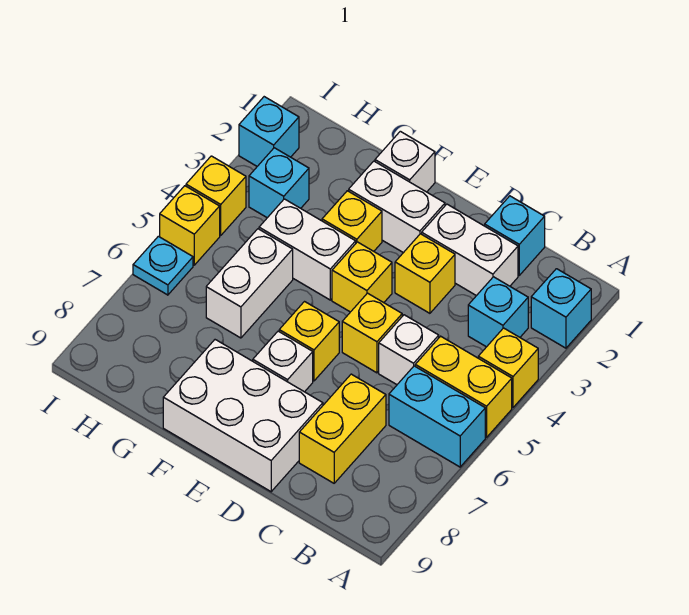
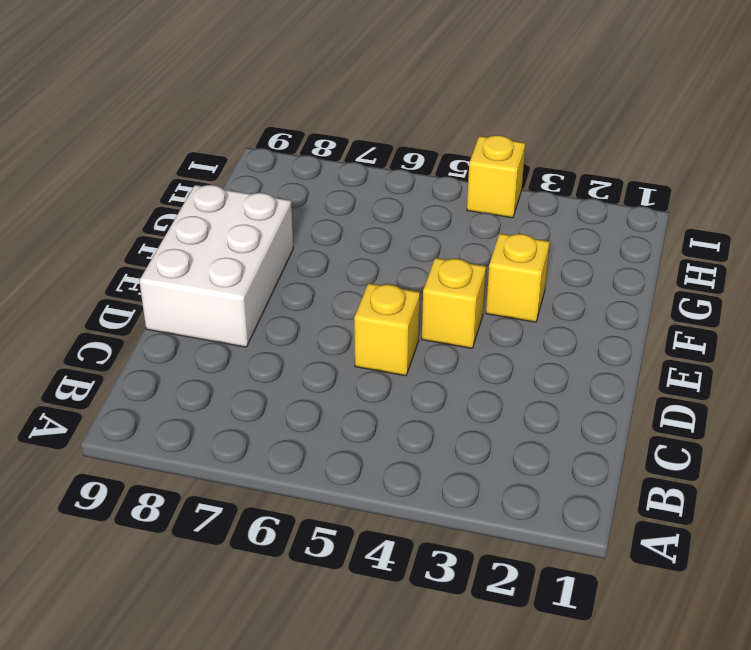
none -> cyan 1x1 brick [531,269,591,348]
none -> yellow 1x1 brick [478,328,538,408]
none -> yellow 1x2 brick [415,336,512,437]

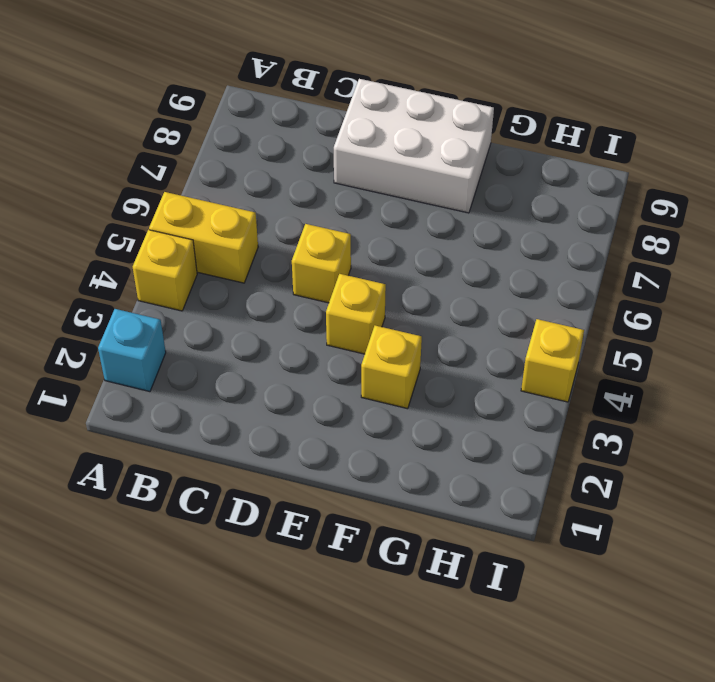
none -> cyan 1x2 brick [389,366,485,467]
none -> cyan 1x1 brick [468,277,528,347]
none -> cyan 1x1 brick [485,196,545,275]

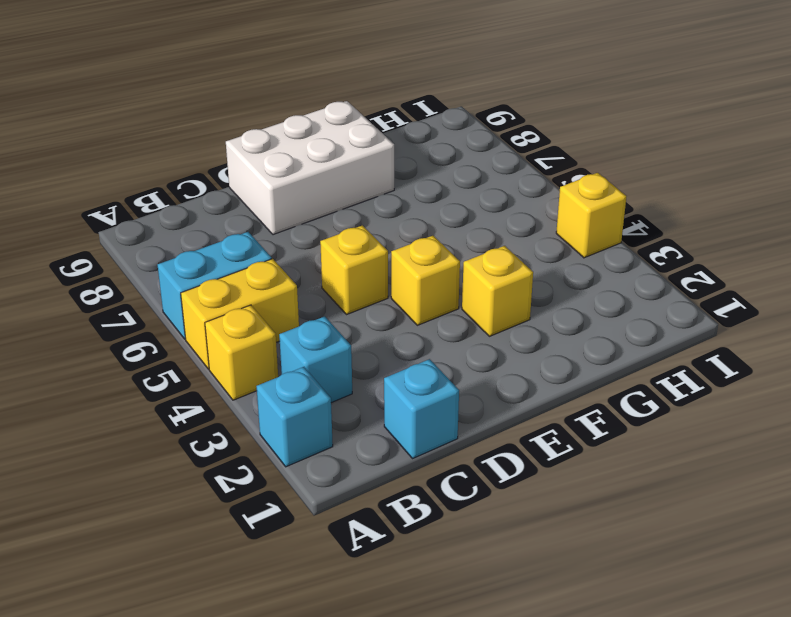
none -> white 1x2 brick [422,204,518,296]
none -> white 1x1 brick [379,315,439,385]
none -> yellow 1x2 brick [299,374,386,483]

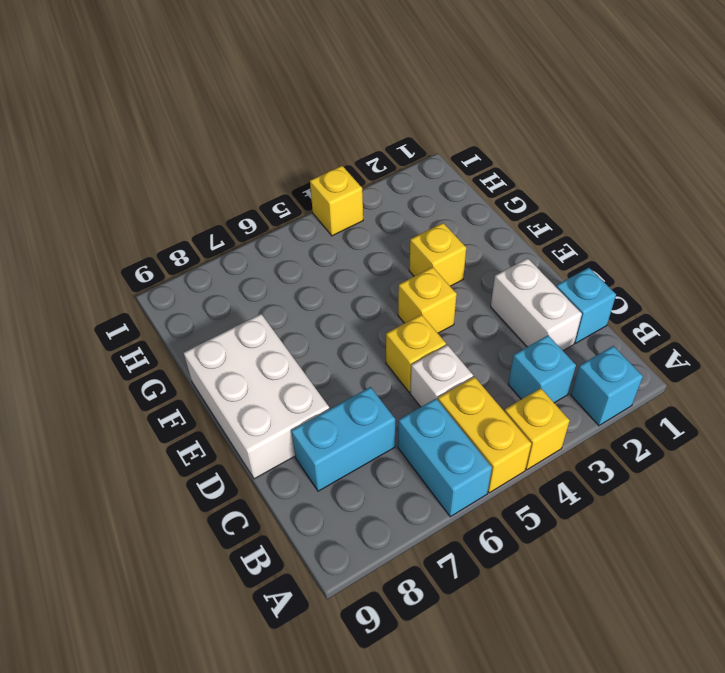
cyan 1x2 brick [291,387,395,491] -> yellow 1x2 brick [299,374,386,483]
none -> yellow 1x1 brick [395,234,455,313]
none -> white 1x2 brick [349,161,445,253]
none -> yellow 1x1 brick [279,302,339,381]

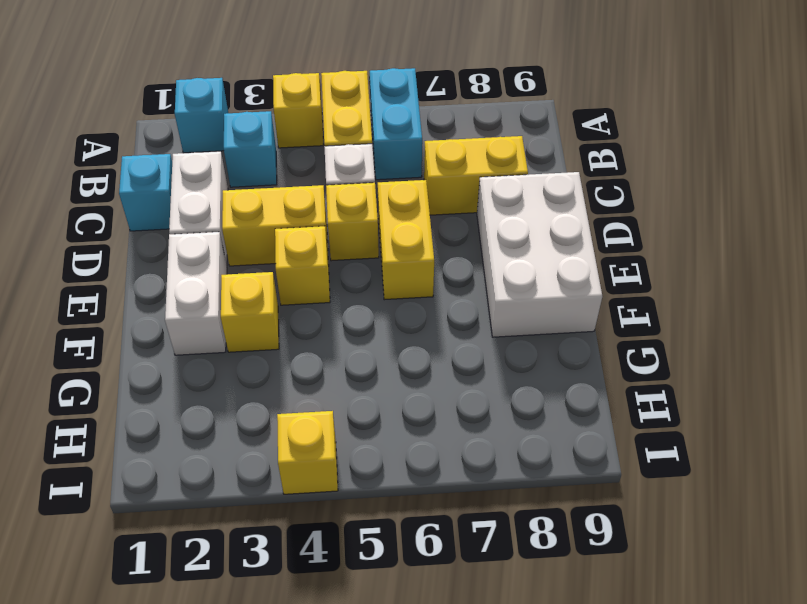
yellow 1x2 brick [222,185,328,266] -> yellow 1x1 brick [395,234,455,313]
yellow 1x2 brick [378,180,434,300] -> yellow 1x1 brick [279,302,339,381]
none -> white 1x1 brick [253,331,313,392]
none -> white 1x1 brick [375,131,435,192]
none -> white 1x2 brick [259,199,356,300]

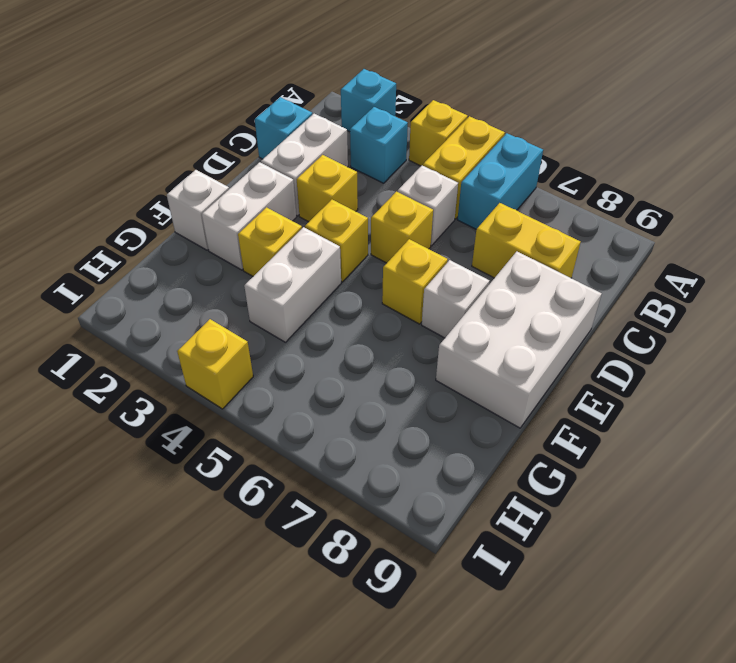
none -> white 1x2 brick [206,229,293,338]
none -> cyan 1x1 brick [249,148,309,218]
none -> cyan 1x1 brick [239,97,299,166]

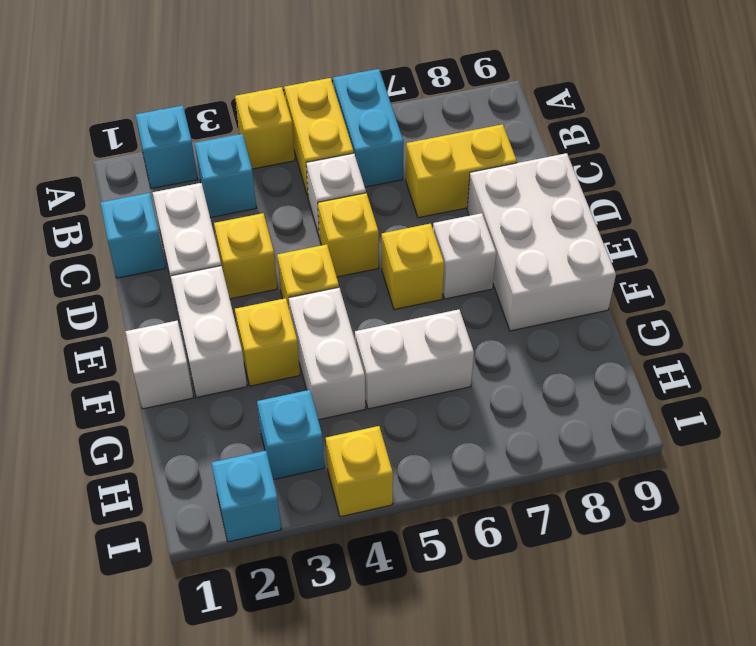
none -> yellow 1x1 brick [160,186,220,265]
none -> cyan 1x1 plate [133,236,193,295]

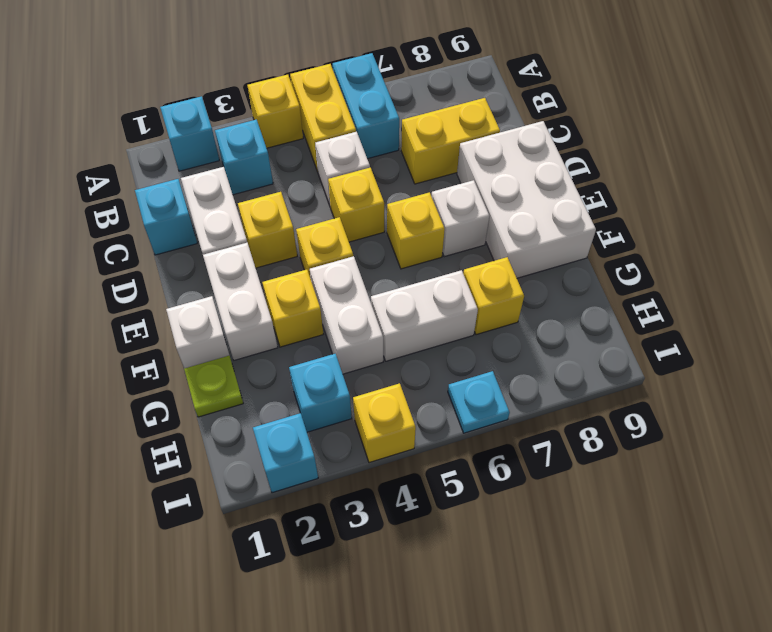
lime 1x1 plate [184,355,243,417] -> none
yellow 1x1 brick [463,257,524,335] -> yellow 1x1 brick moved to [160,186,220,265]

